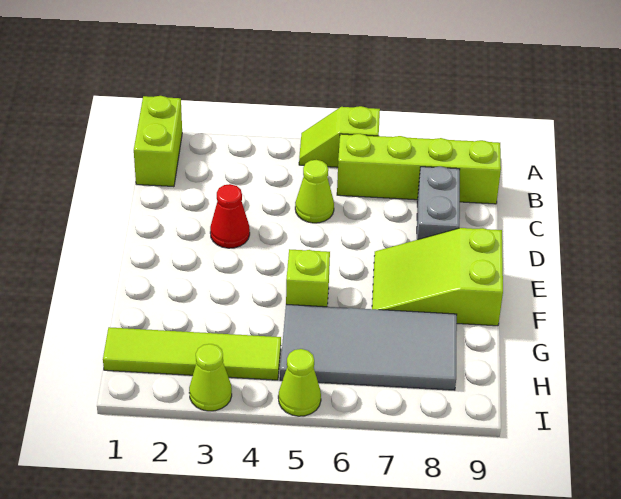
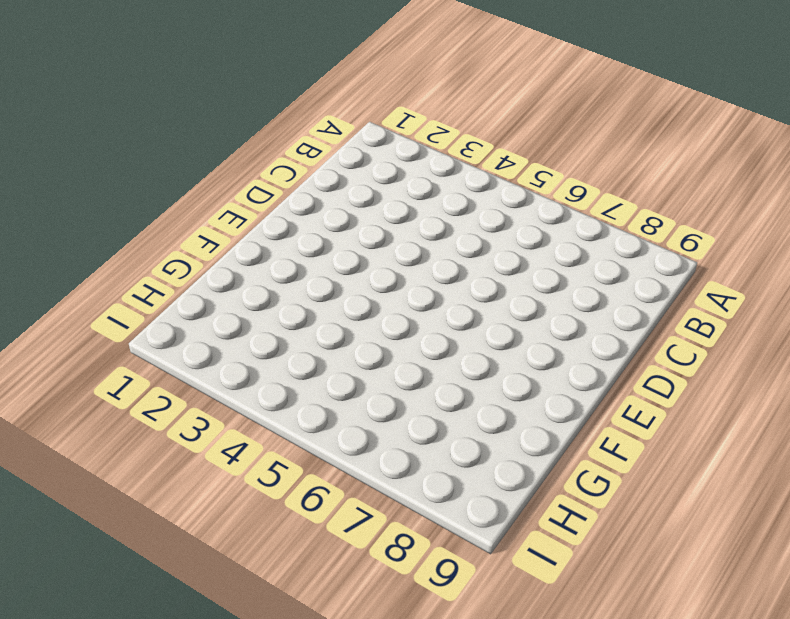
none -> lime 1x2 brick [134,96,182,187]
none -> lime 1x2 slope [299,106,380,167]
none -> lime 1x4 brick [337,134,501,204]

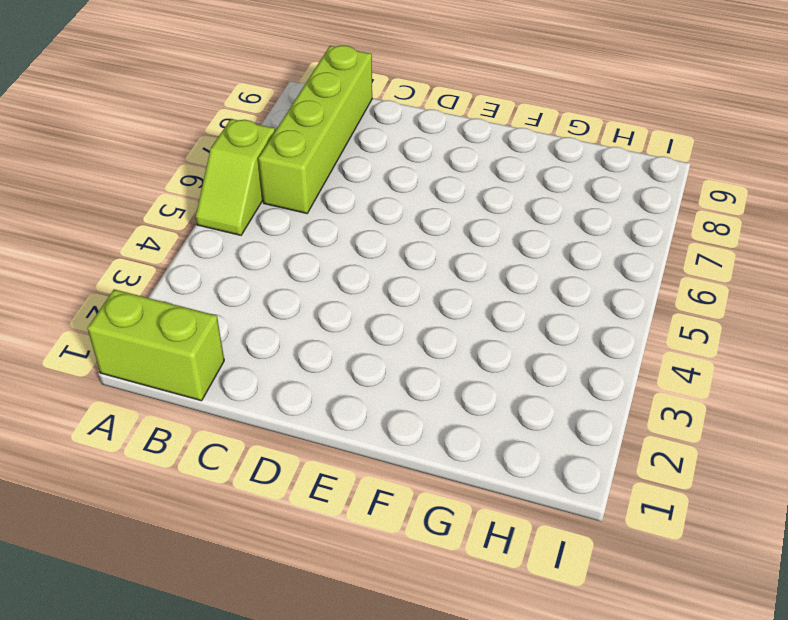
none -> lime 1x1 cone [295,160,334,223]
none -> grey 1x2 brick [417,166,460,240]
none -> red 1x1 cone [210,184,250,248]

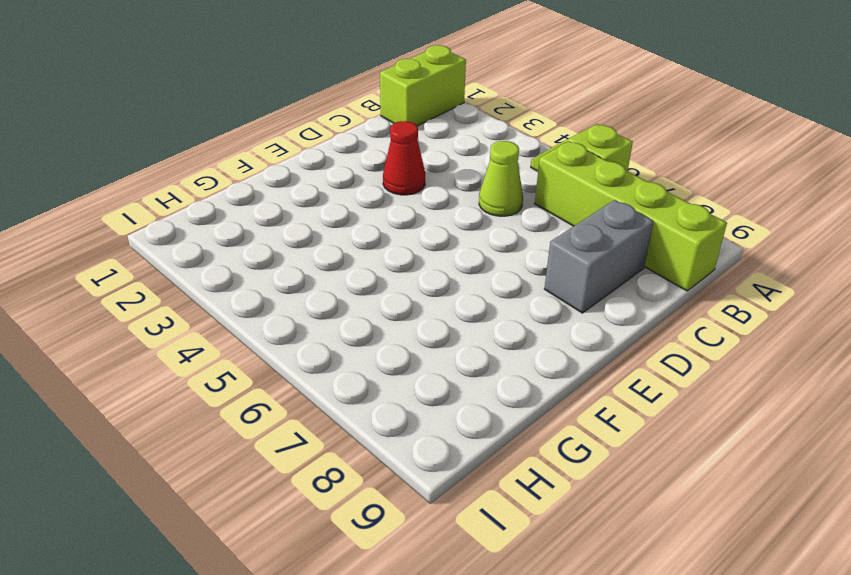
none -> lime 2x3 slope [372,228,503,326]
none -> lime 1x1 brick [286,249,330,307]
none -> grey 2x4 tile [280,304,457,390]

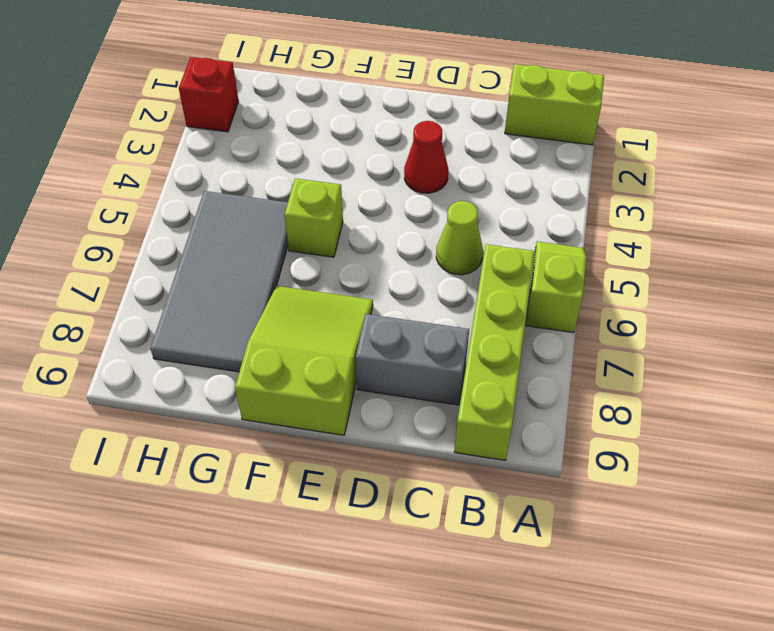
red 1x1 brick [179,57,238,132] -> none
none -> lime 1x4 tile [103,327,281,380]
none -> lime 1x1 cone [189,344,232,411]
none -> lime 1x1 cone [278,349,321,416]

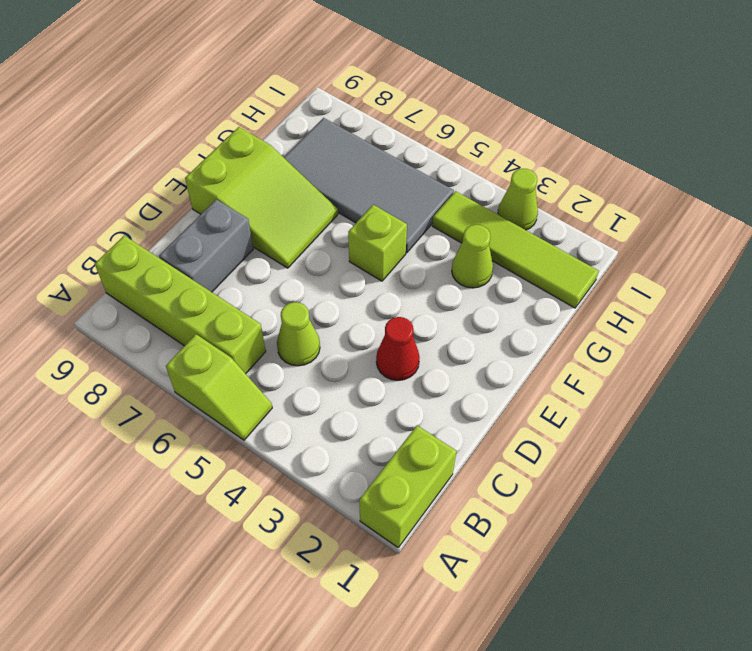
lime 1x1 cone [452,225,493,288] -> lime 1x1 cone moved to [278,349,321,416]

